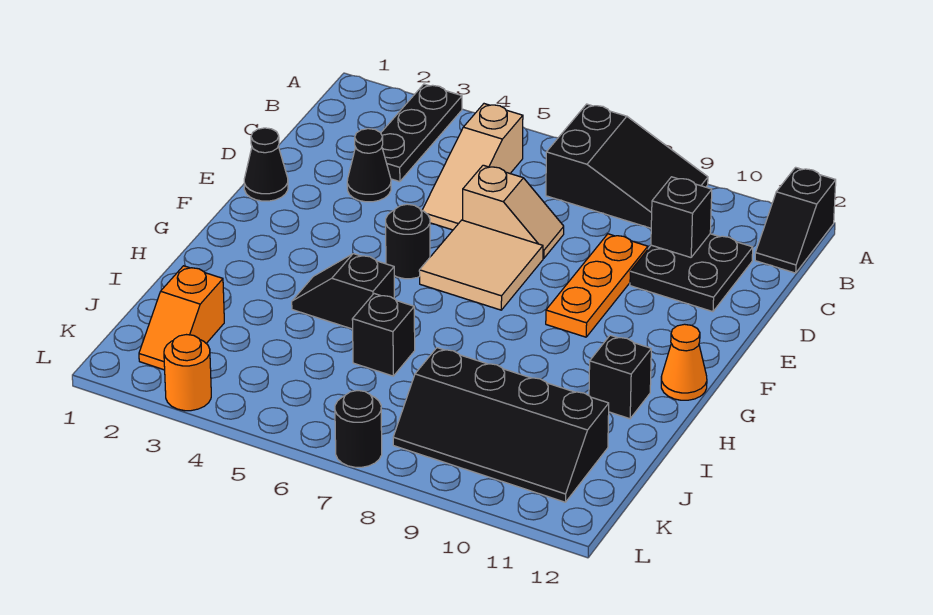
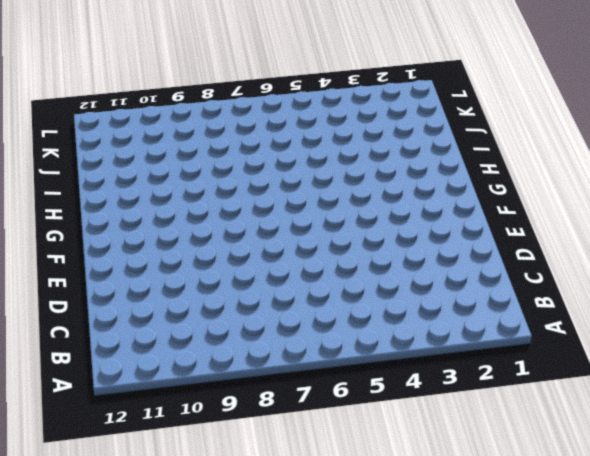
none -> black 1x3 plate [381,84,462,182]
none -> black 2x3 slope [546,104,708,228]
none -> black 1x2 slope [755,167,836,273]

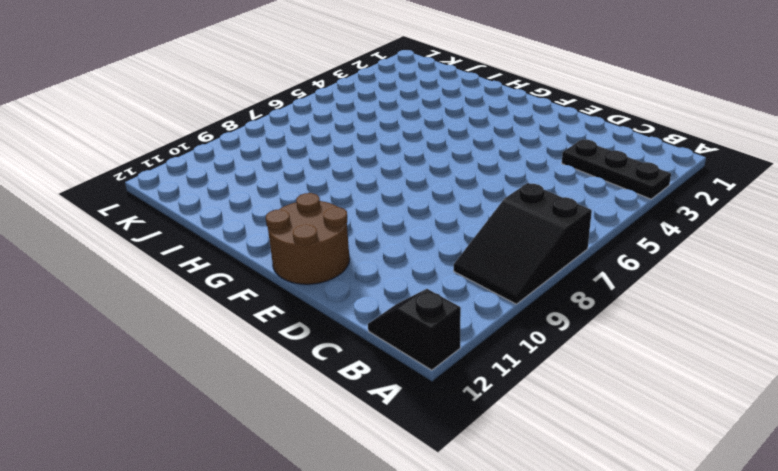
brown 2x2 round brick [266,193,350,284] -> none
none -> tan 1x3 slope [422,104,523,230]
none -> black 2x2 plate [630,234,753,312]
none -> black 1x1 cone [347,129,391,202]

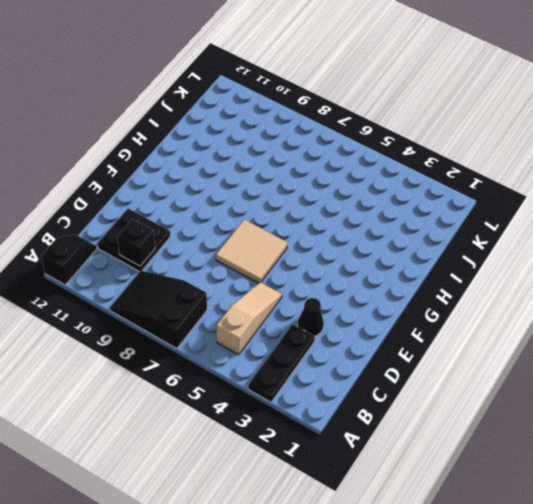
none -> tan 1x2 slope [463,165,564,258]
none -> orange 1x3 plate [546,234,648,337]
none -> black 1x1 cone [244,128,288,201]

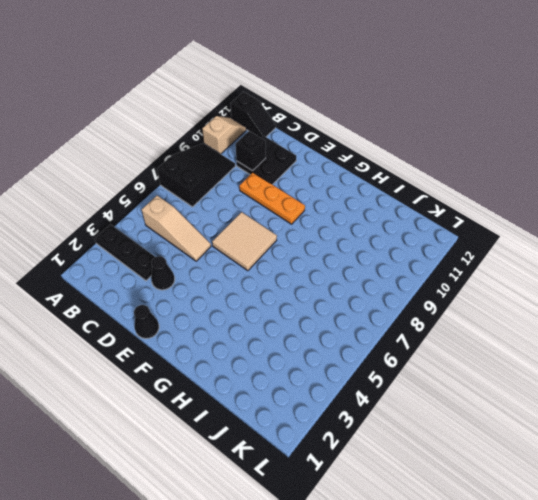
tan 1x2 slope [202,116,246,154] -> tan 1x2 slope moved to [463,165,564,258]
none -> black 1x1 round brick [386,204,430,279]
none -> orange 1x1 cone [661,324,707,400]
none -> black 1x2 slope [292,254,394,329]

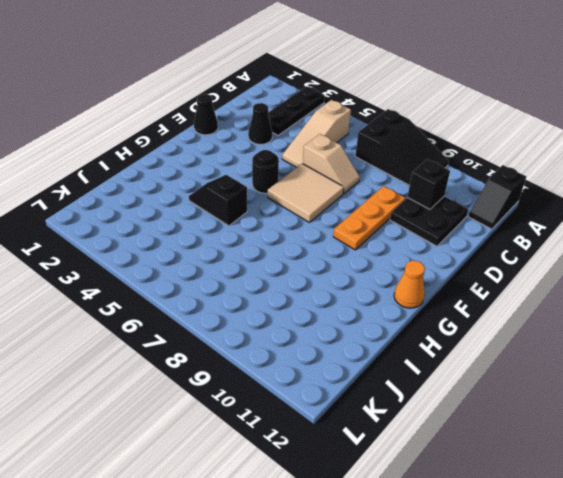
none -> black 1x1 brick [589,335,651,419]
none -> black 1x1 brick [352,294,415,376]
none -> orange 1x2 slope [139,266,224,370]

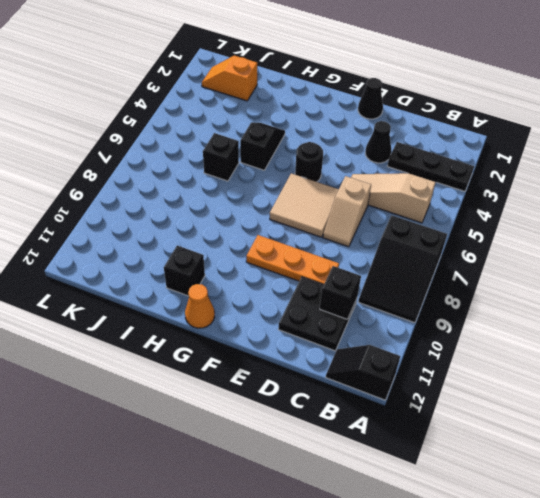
none -> black 2x4 slope [393,348,609,502]
none -> orange 1x1 round brick [164,335,211,411]
none -> black 1x1 round brick [335,391,382,467]

